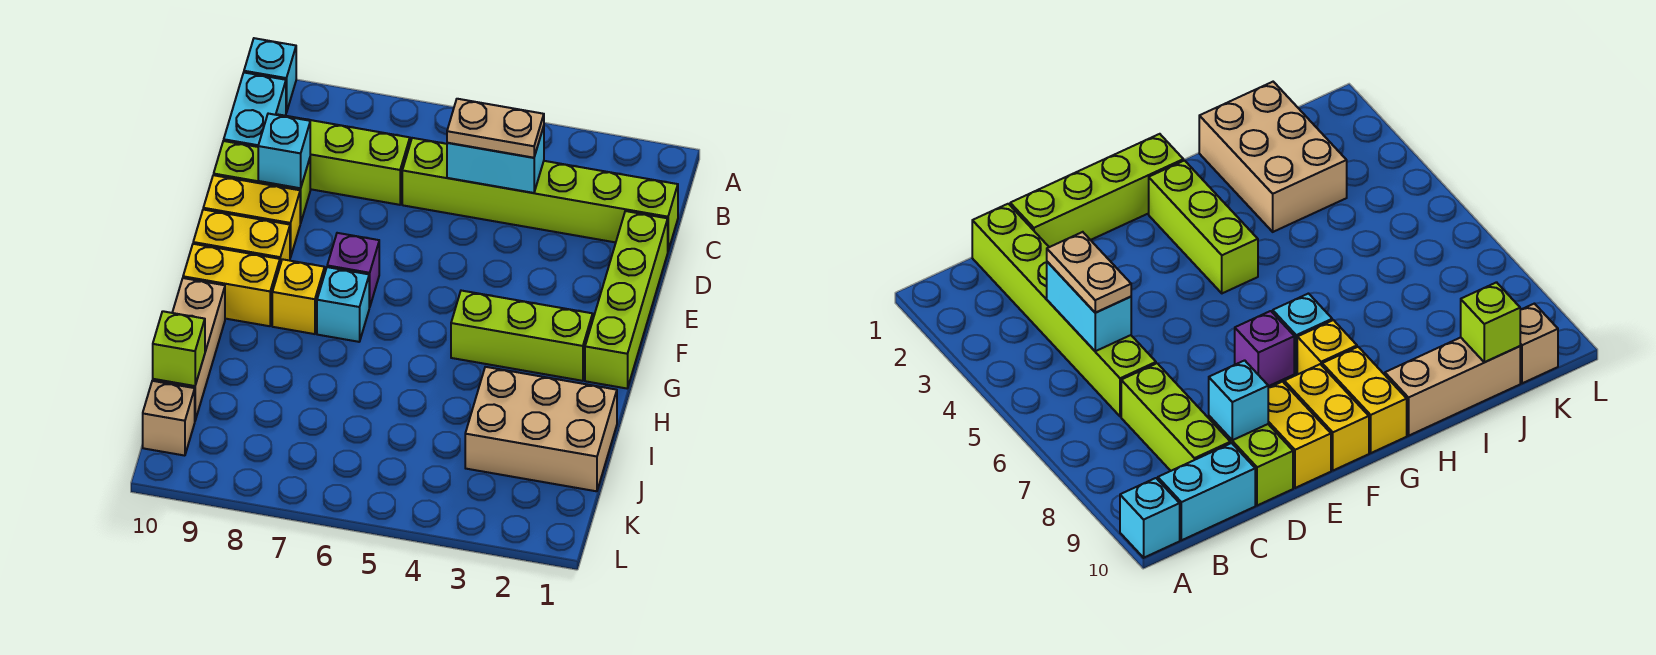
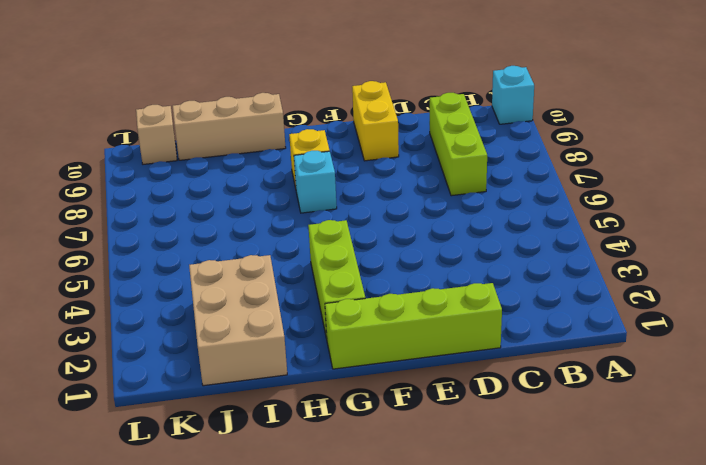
none -> cyan 1x2 brick [224,73,286,147]
none -> lime 1x6 brick [402,138,678,250]
none -> lime 1x2 brick [214,141,310,223]

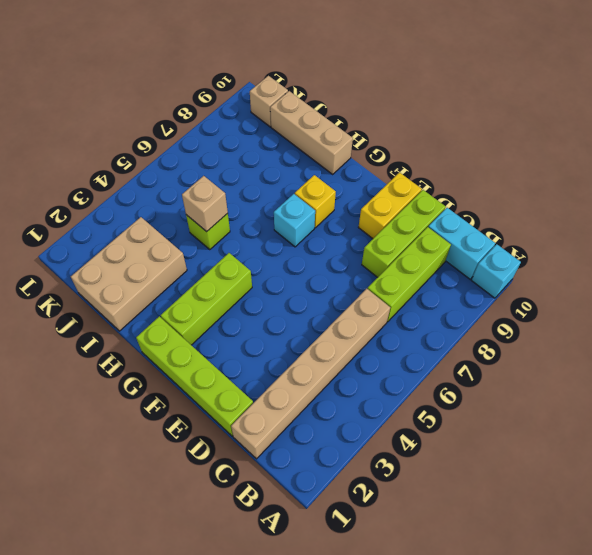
tan 1x6 brick [231,289,390,459] -> lime 1x6 brick [402,138,678,250]
lime 1x3 brick [362,190,446,277] -> lime 1x2 brick [214,141,310,223]
lime 1x1 brick [186,213,230,250] -> lime 1x1 brick moved to [153,311,205,386]
tan 1x1 brick [182,176,228,232] -> none
none -> purple 1x1 brick [327,233,379,307]
none -> yellow 1x2 brick [193,210,290,264]
none -> yellow 1x2 brick [183,244,280,326]

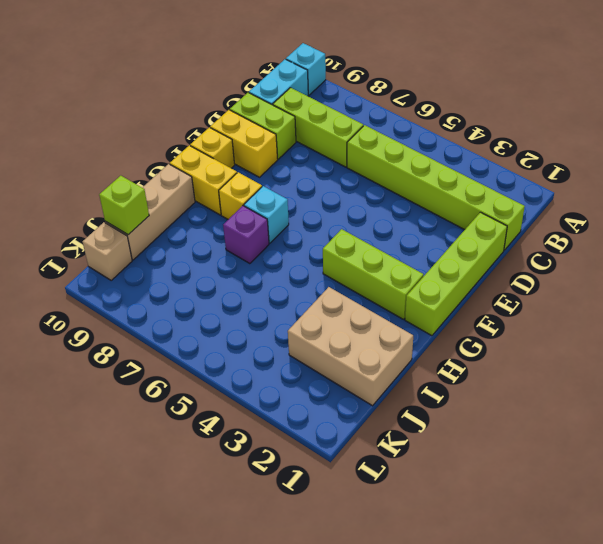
yellow 1x1 brick [190,127,235,168] -> yellow 1x2 brick [193,210,290,264]
purple 1x1 brick [223,206,269,264] -> purple 1x1 brick moved to [327,233,379,307]
none -> cyan 1x2 brick [447,126,544,193]
none -> cyan 1x1 brick [258,114,310,188]
none -> tan 1x2 plate [447,99,544,158]

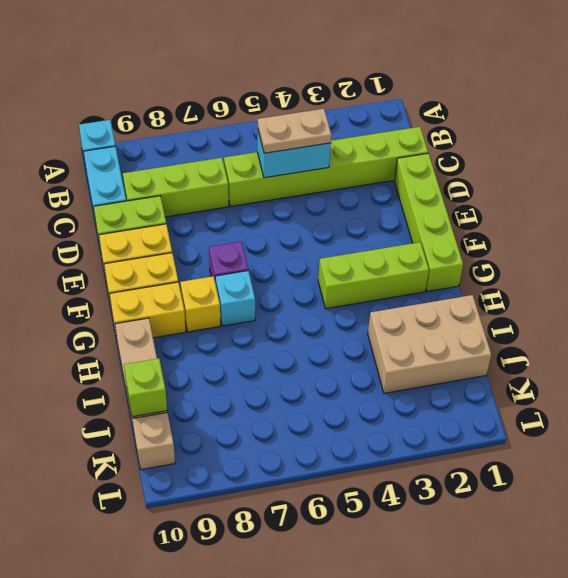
none -> cyan 1x1 brick [258,114,310,188]

